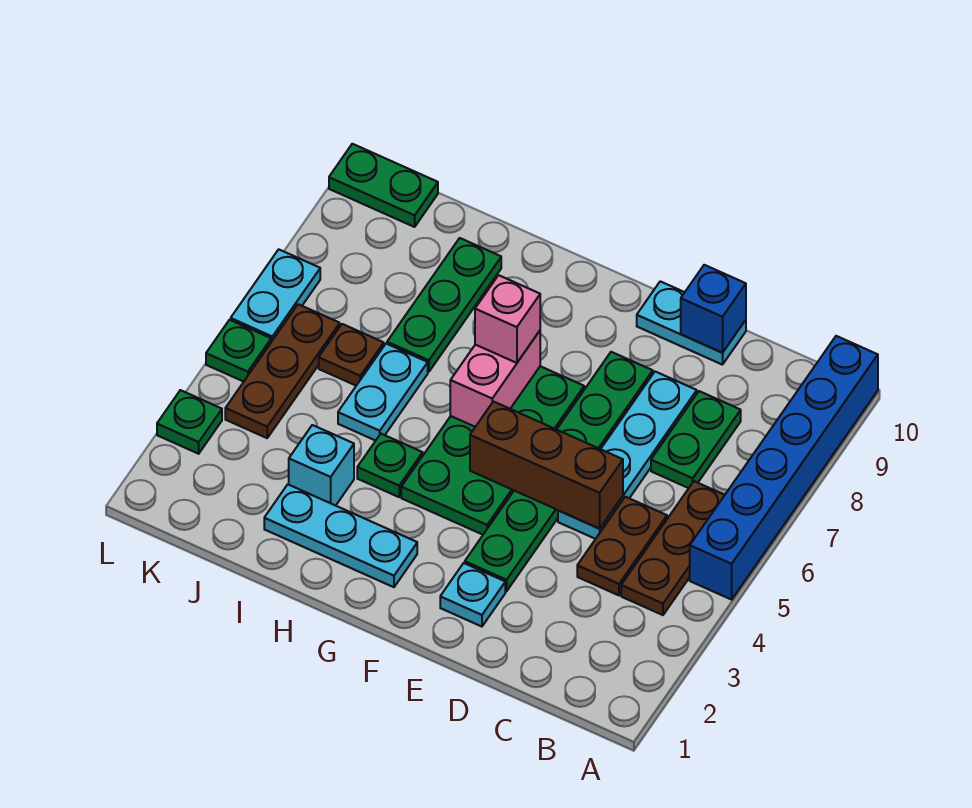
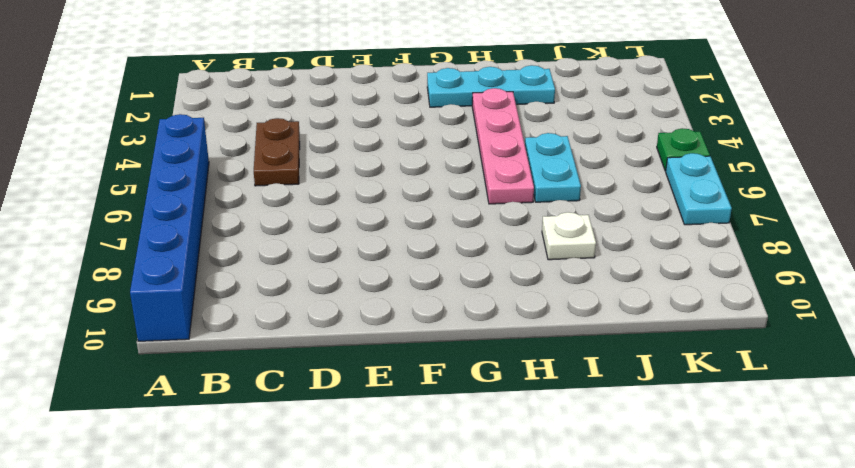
pink 1x4 plate [472,88,534,204] -> green 1x1 plate [357,434,423,497]
white 1x1 plate [542,212,596,260] -> green 1x3 plate [387,238,501,372]
none -> brown 1x3 plate [621,481,724,615]
none -> green 1x2 plate [651,391,741,488]
none -> cyan 1x4 plate [558,372,697,539]

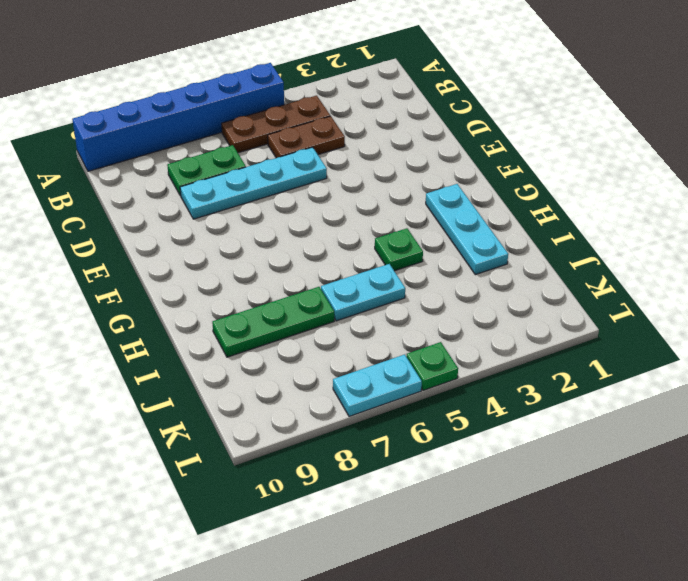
none -> cyan 1x2 plate [637,281,746,365]
none -> cyan 1x1 plate [440,563,505,627]
none -> green 1x6 plate [465,352,653,591]

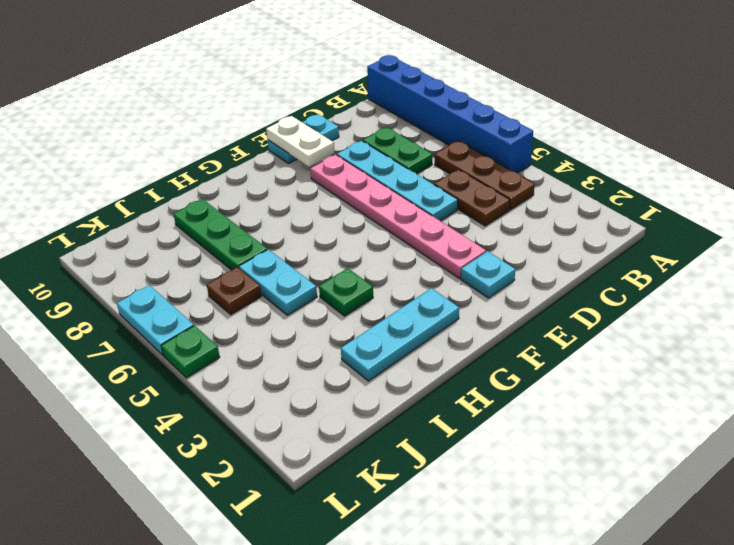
pink 1x6 plate [310,154,486,279] -> green 1x6 plate [465,352,653,591]
white 1x2 plate [266,116,335,167] -> none
none -> green 2x4 plate [401,366,584,535]
none -> cyan 1x1 brick [289,425,354,506]
none -> brown 1x3 plate [225,304,340,438]

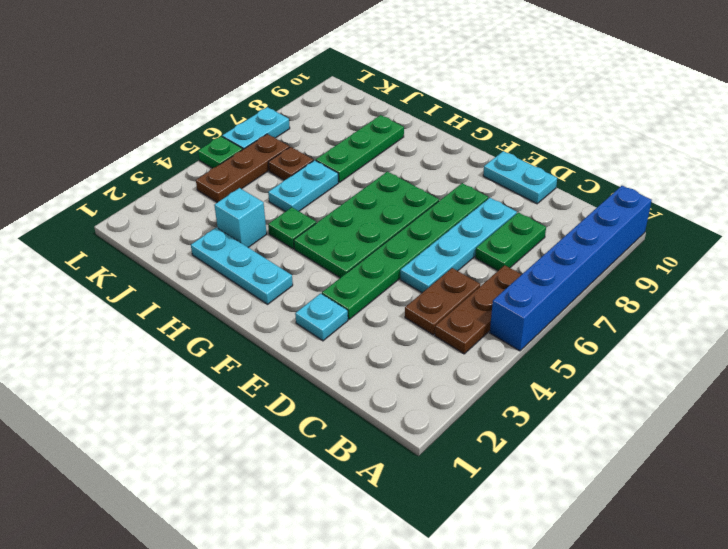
none -> green 1x2 plate [329,144,438,227]
none -> green 1x1 plate [157,390,222,454]
none -> brown 1x3 brick [470,401,623,529]

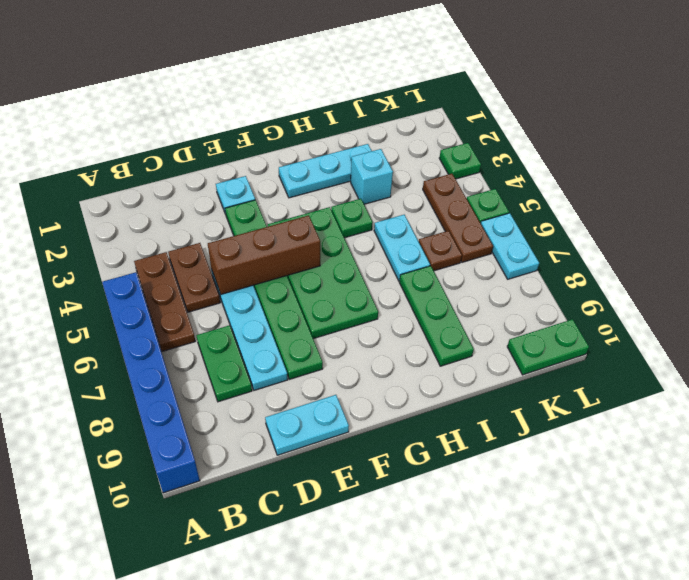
none -> blue 1x1 brick [681,265,746,353]
none -> pink 1x2 brick [450,331,540,427]
none -> pink 1x1 brick [475,275,540,363]

